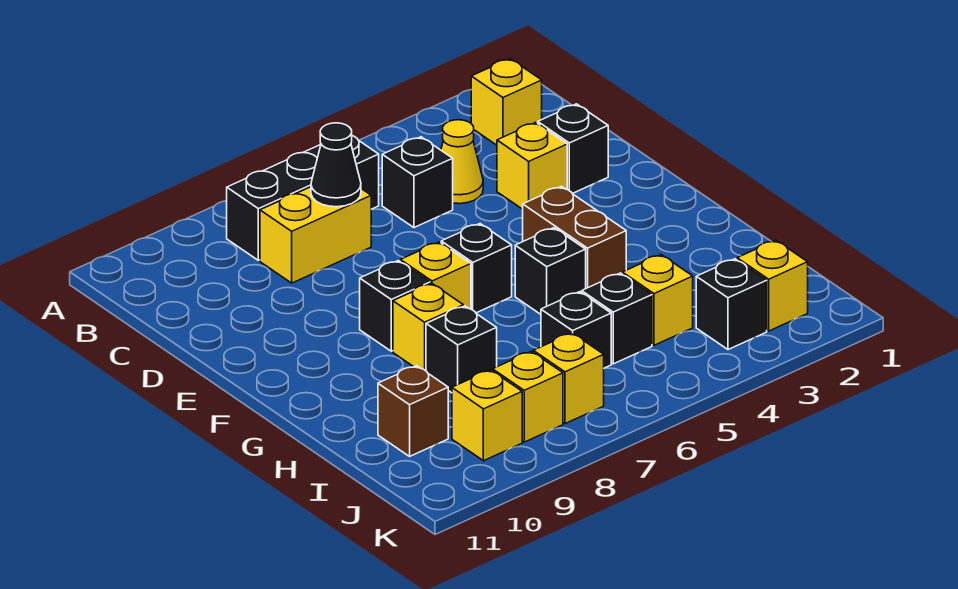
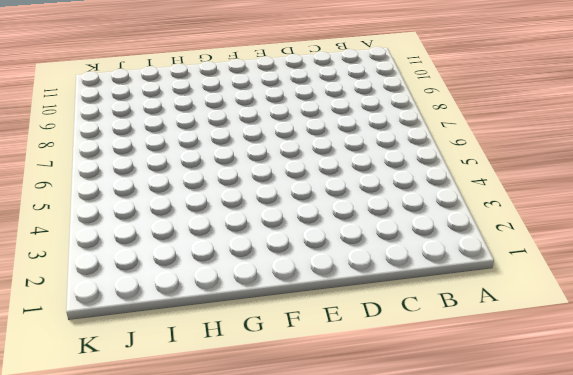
none -> yellow 1x1 brick [471,59,542,145]
none -> black 1x3 brick [227,136,379,260]
none -> yellow 1x1 cone [441,120,483,204]

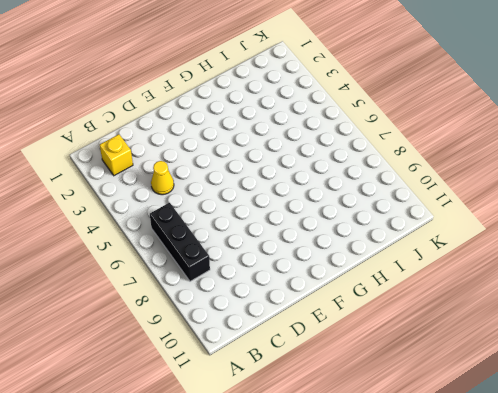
none -> black 1x1 brick [382,137,453,228]
none -> yellow 1x2 brick [260,187,371,283]
none -> black 1x1 brick [538,104,608,193]

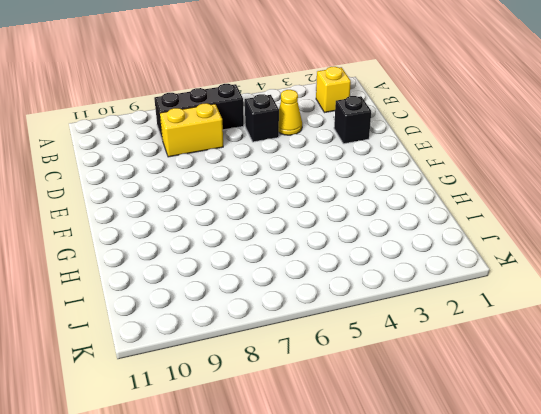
none -> yellow 1x1 brick [497,122,567,209]
none -> brown 1x2 brick [523,186,626,288]
none -> black 1x1 brick [441,224,512,313]

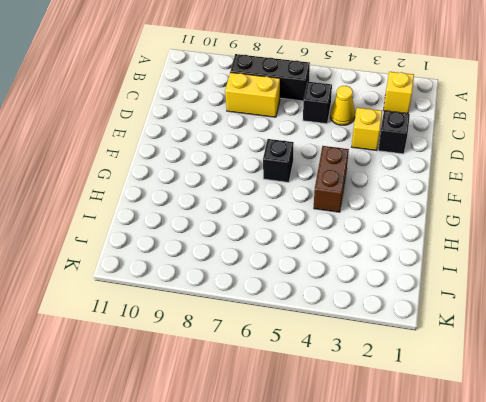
none -> yellow 1x1 brick [400,242,471,309]
none -> black 1x1 brick [360,261,430,351]
none -> black 1x1 brick [515,228,586,314]

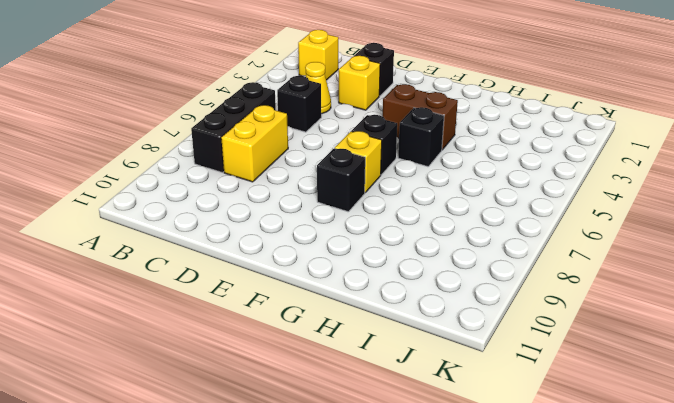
none -> yellow 1x1 brick [393,283,463,371]
none -> black 1x1 brick [426,306,497,393]
none -> yellow 1x1 brick [622,255,693,345]

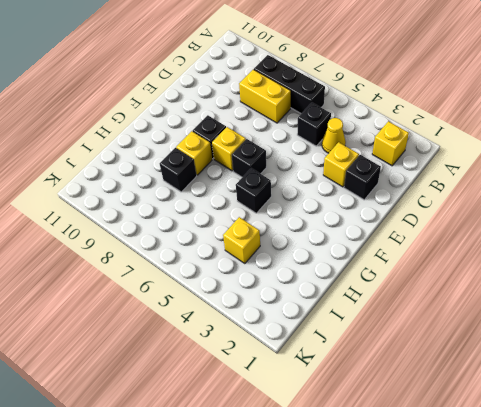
none -> brown 1x2 brick [523,186,626,288]
none -> black 1x1 brick [582,273,652,364]
none -> black 1x1 brick [541,292,611,368]

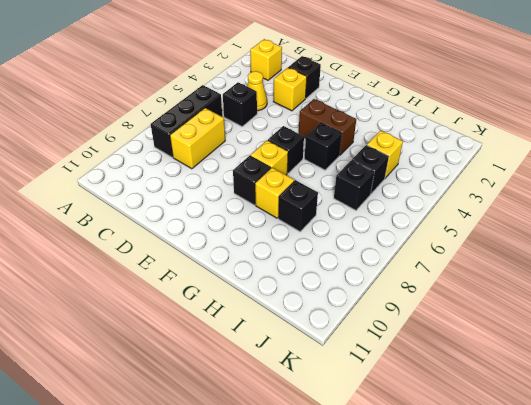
none -> brown 1x1 brick [378,366,448,456]
none -> yellow 1x1 brick [737,240,808,331]
none -> black 1x1 brick [696,259,767,350]

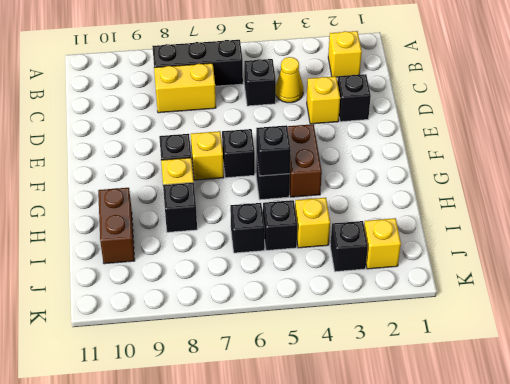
black 1x1 brick [256,125,291,176] -> none
brown 1x2 brick [98,188,135,264] -> brown 1x1 brick [378,366,448,456]
none -> yellow 1x1 brick [533,333,604,424]
none -> yellow 1x1 brick [493,351,563,442]
none -> yellow 1x1 brick [452,370,522,461]

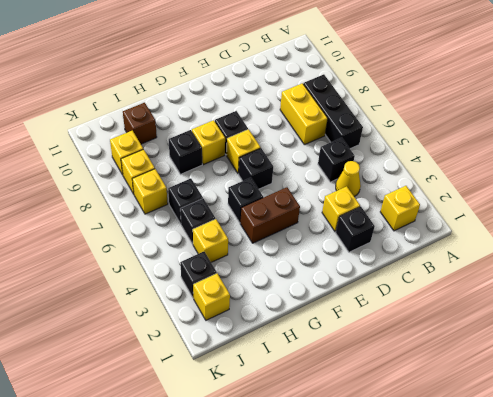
none -> black 1x1 cone [311,123,361,207]

